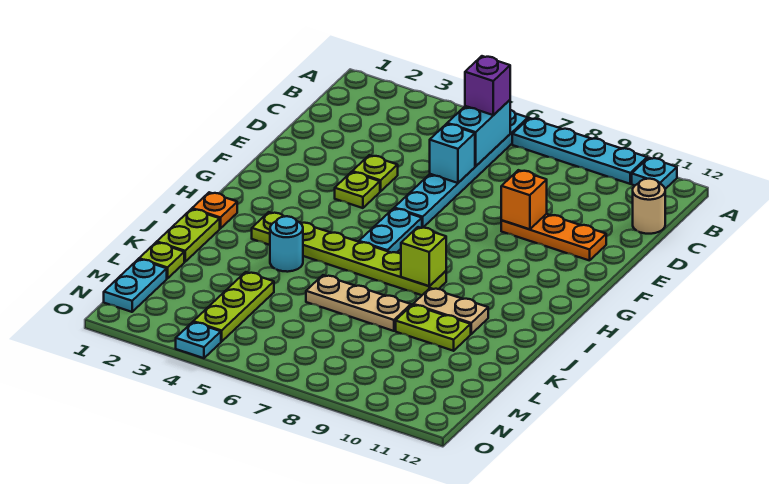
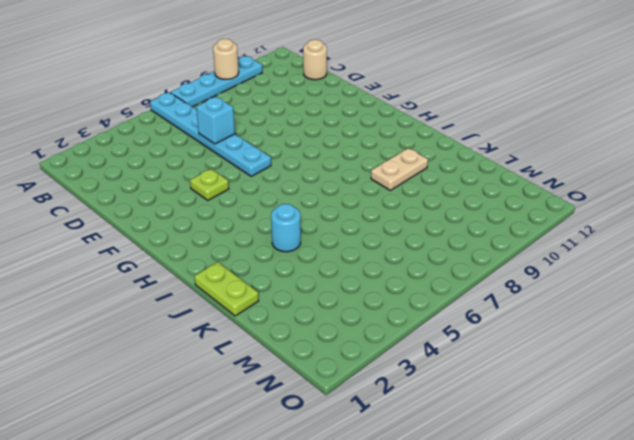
tan 1x1 round brick [213,39,239,79] -> none
none -> cyan 1x1 plate [632,158,677,189]
none -> lime 1x1 plate [352,155,398,191]
none -> orange 1x3 plate [501,214,606,261]

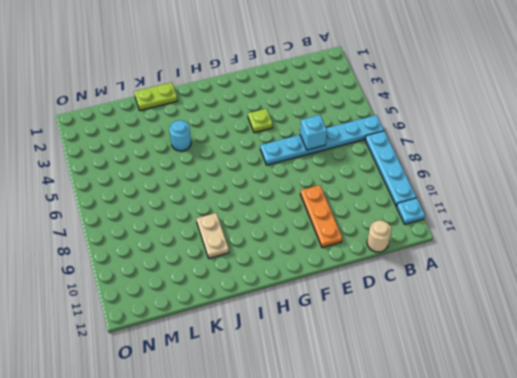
none -> lime 1x1 plate [352,155,398,191]
none -> cyan 1x2 plate [359,208,422,253]
none -> orange 1x1 plate [192,192,237,229]

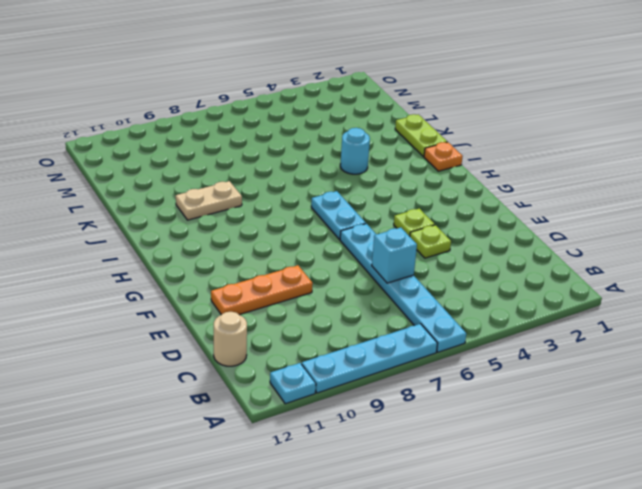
none -> lime 1x6 plate [252,212,446,295]
none -> tan 1x3 plate [306,275,411,331]
none -> lime 1x2 plate [396,305,471,351]

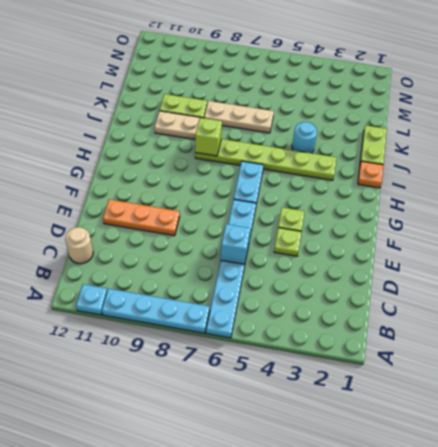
none -> lime 1x1 plate [139,242,184,279]
none -> lime 1x3 plate [193,272,274,342]
none -> cyan 1x2 plate [104,259,167,312]

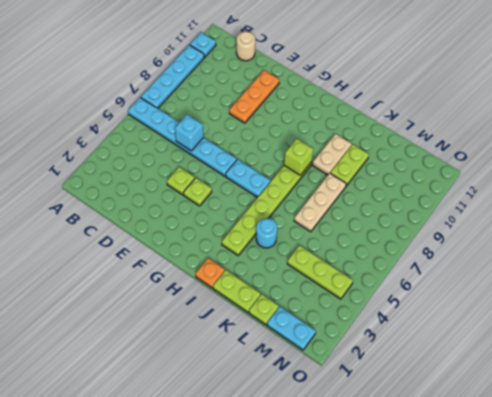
none -> cyan 1x1 plate [176,322,221,358]
none -> cyan 1x2 brick [447,100,510,166]
none -> orange 1x1 brick [501,170,547,229]

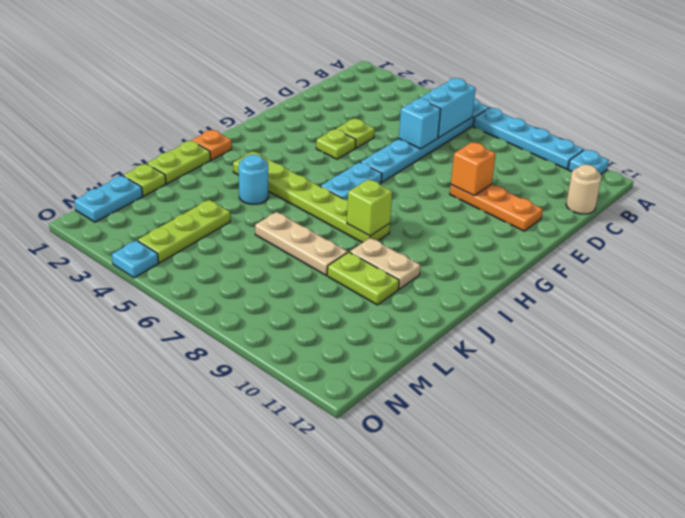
none -> purple 1x1 brick [465,56,510,115]

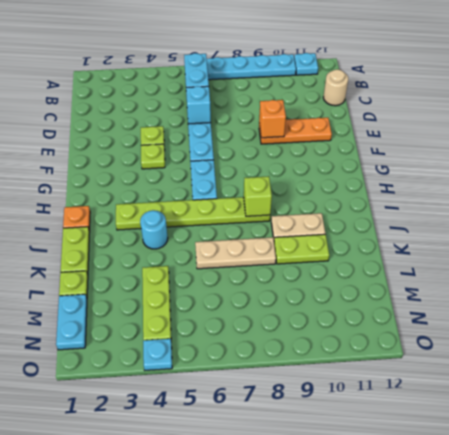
none -> purple 1x1 brick [465,56,510,115]

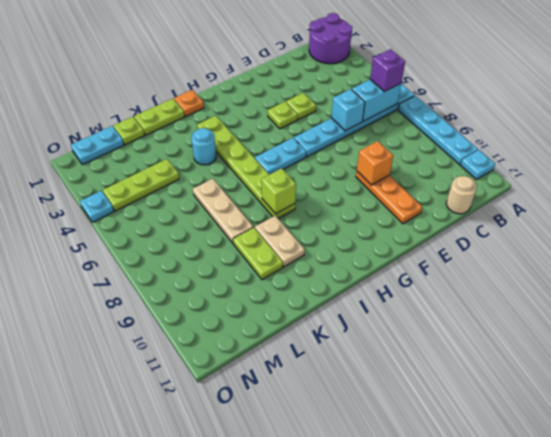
purple 2x2 round brick [309,13,352,64] -> none

